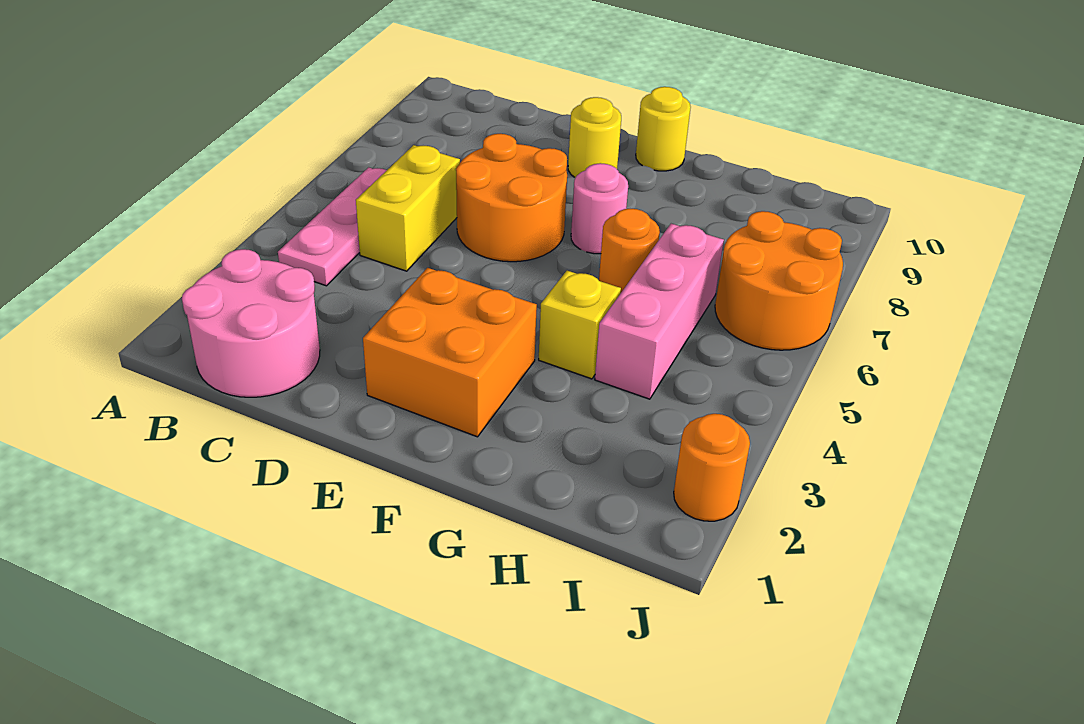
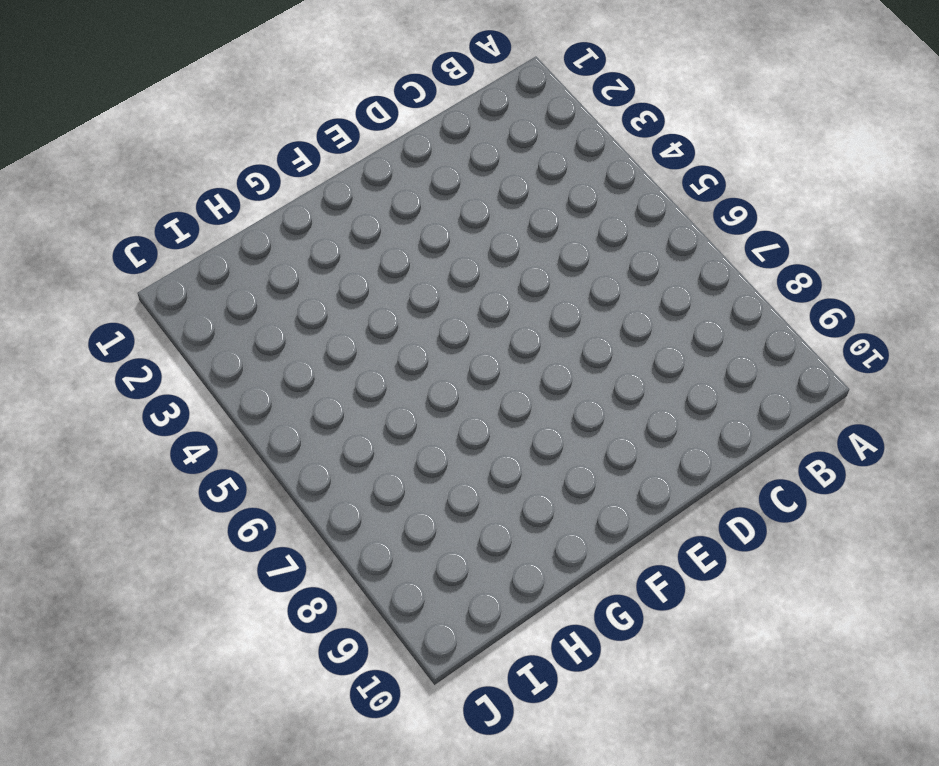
none -> pink 2x2 round brick [182,249,320,397]
none -> pink 1x3 plate [278,167,387,286]
none -> yellow 1x2 brick [356,145,460,271]

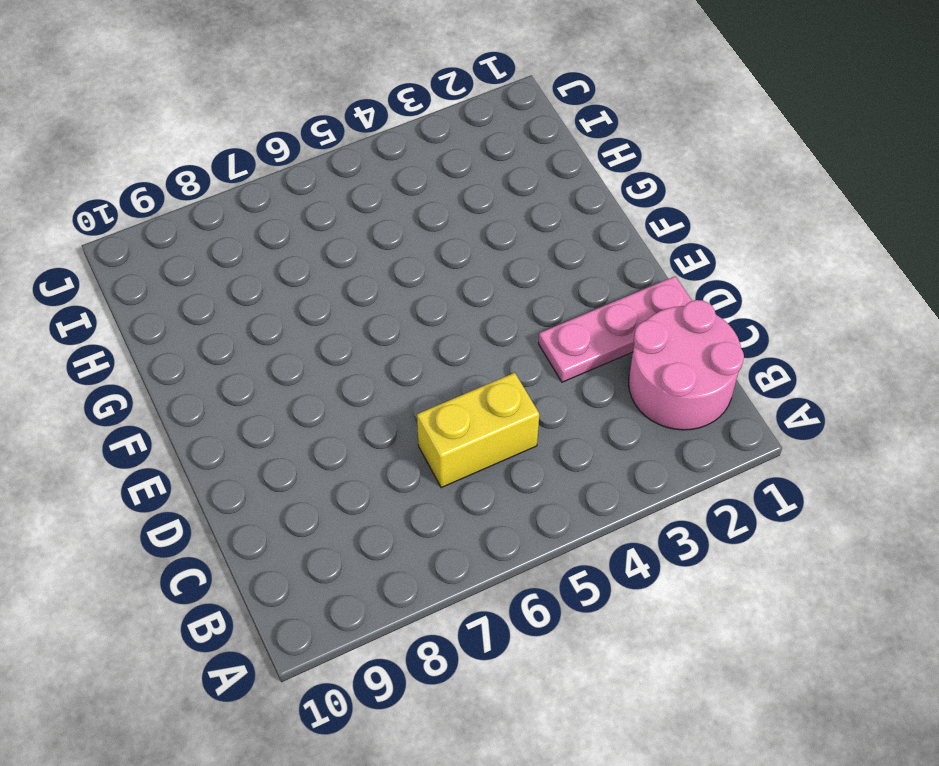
pink 1x3 plate [538,276,692,382] -> pink 1x3 plate moved to [278,167,387,286]
none -> orange 2x2 round brick [456,134,567,262]
none -> orange 2x2 brick [363,268,537,437]
none -> yellow 1x1 round brick [568,97,621,178]

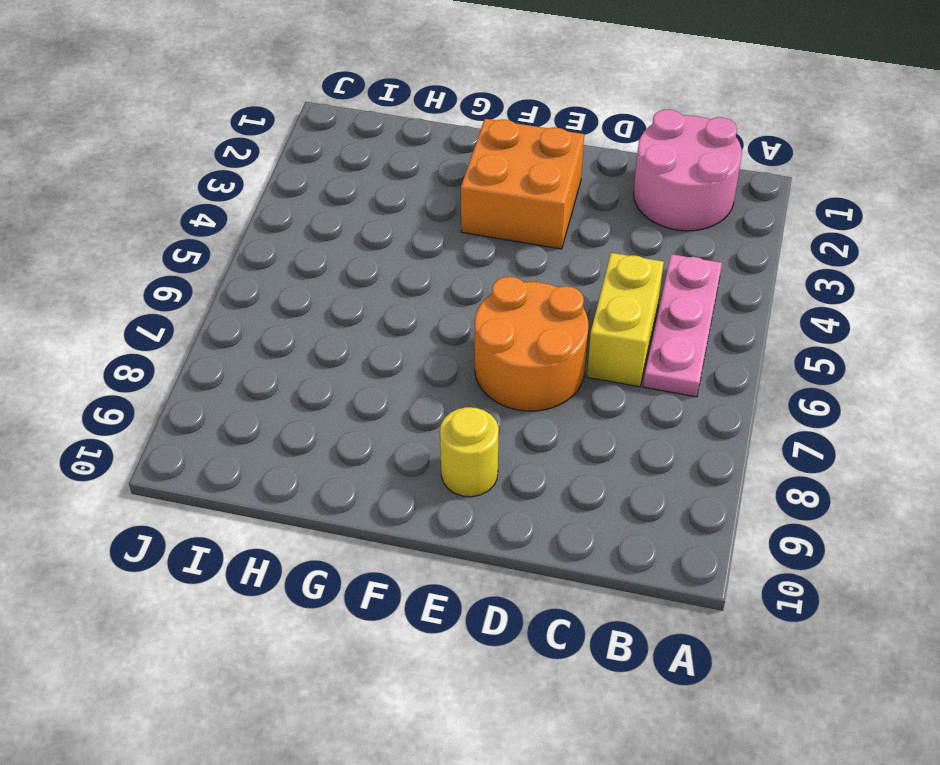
none -> pink 1x1 round brick [571,163,628,254]
none -> yellow 1x1 round brick [636,87,691,171]
none -> yellow 1x1 brick [539,271,621,379]

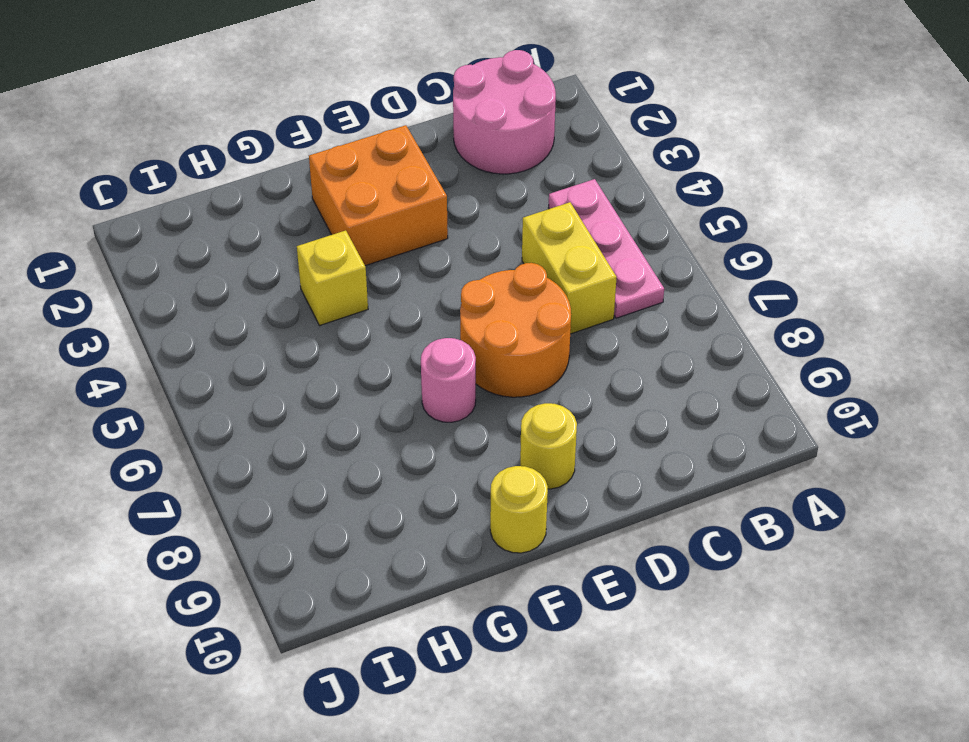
none -> orange 1x1 round brick [599,208,660,292]
none -> pink 1x3 brick [595,224,724,399]
none -> orange 2x2 round brick [715,211,843,350]

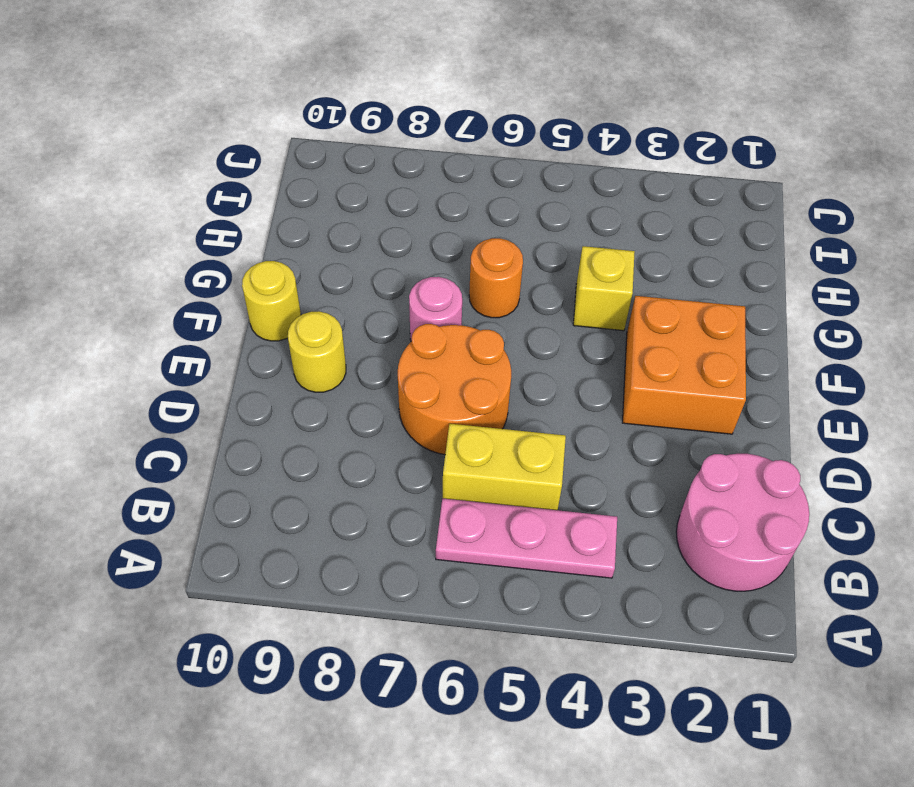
none -> pink 1x3 brick [595,224,724,399]
none -> orange 2x2 round brick [715,211,843,350]
none -> orange 1x1 round brick [674,414,750,521]

